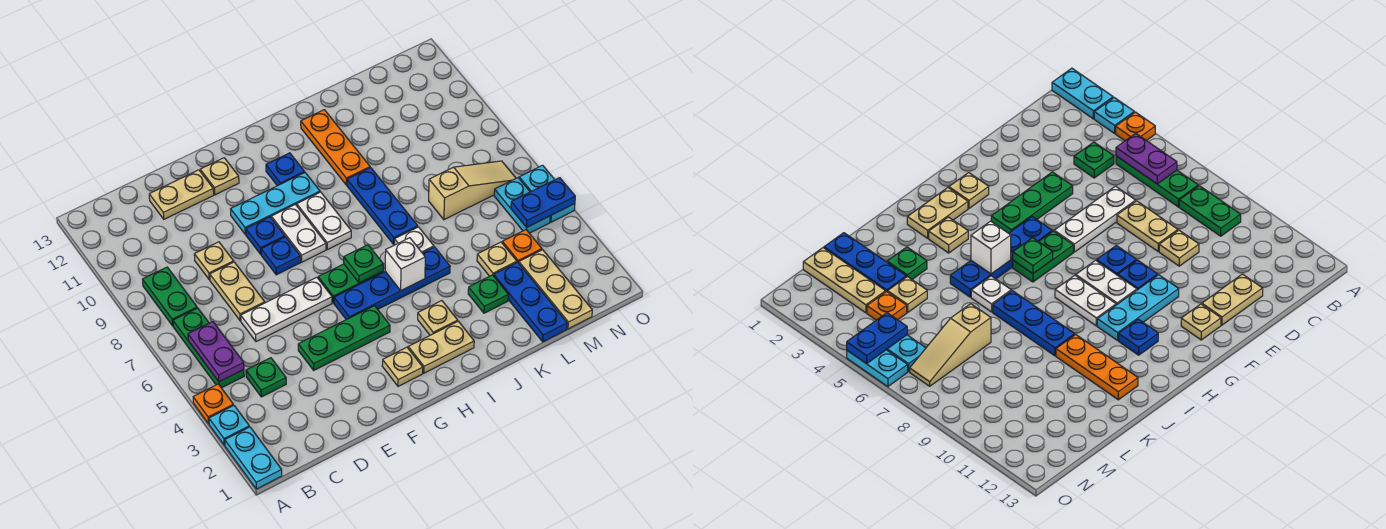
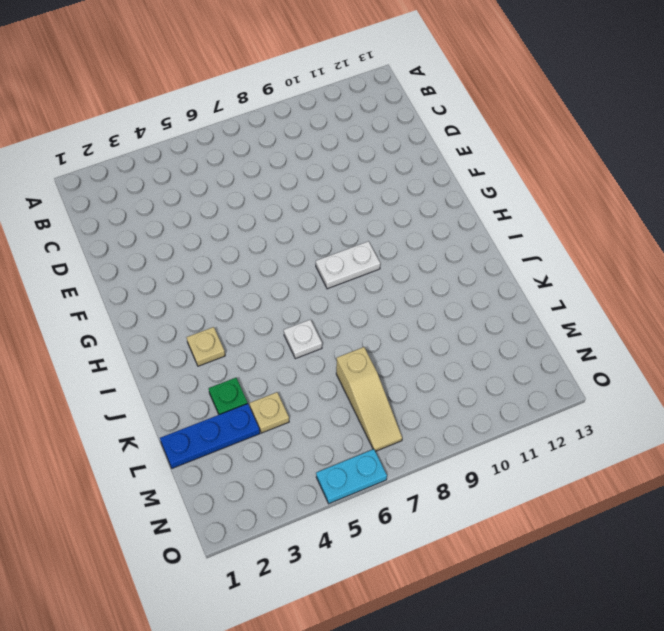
none -> cyan 1x2 plate [225,427,282,489]
none -> cyan 1x1 plate [209,405,249,445]
none -> orange 1x1 plate [193,384,233,424]
none -> green 1x3 plate [173,308,244,388]

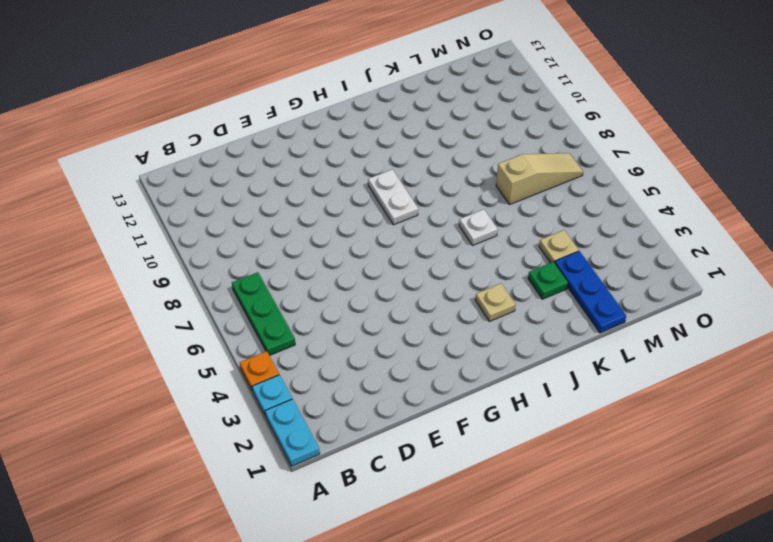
none -> green 1x2 plate [143,267,197,326]
none -> green 1x1 plate [246,358,286,397]
none -> white 1x3 plate [241,277,332,342]
none -> tan 1x2 plate [210,262,265,321]

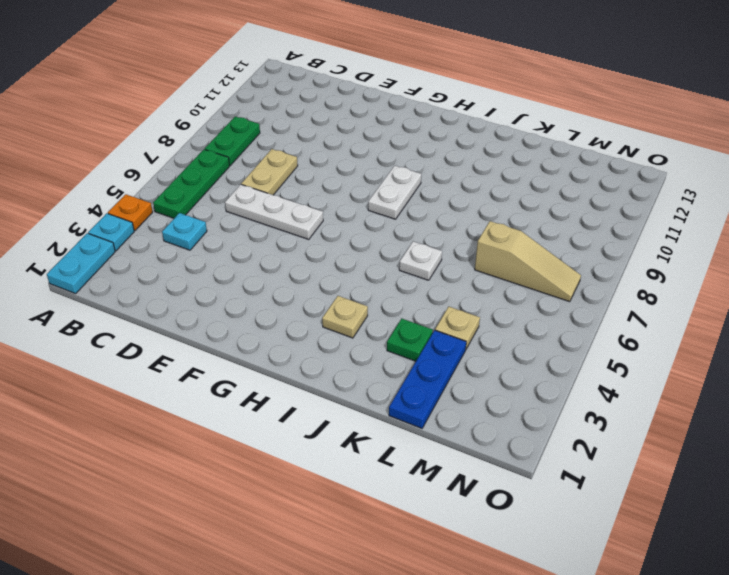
cyan 1x1 plate [162,213,207,250] -> green 1x1 plate [246,358,286,397]
none -> tan 1x1 plate [194,242,234,280]
none -> tan 1x2 plate [149,170,214,219]
none -> green 1x3 plate [298,306,390,370]
none -> blue 1x1 plate [261,237,301,275]

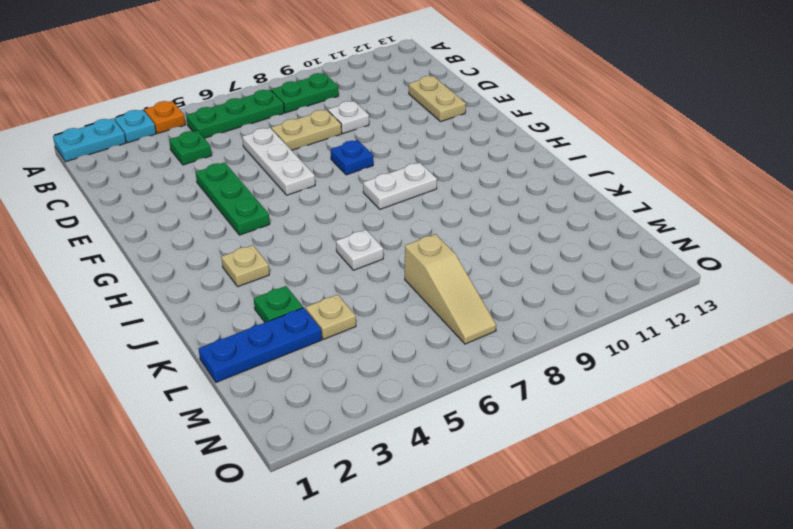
white 1x1 plate [328,101,369,134] -> tan 1x1 plate [194,242,234,280]
none -> blue 1x1 plate [246,217,285,254]
none -> cyan 1x3 plate [231,173,320,234]
none -> tan 1x1 plate [200,158,239,195]
none -> tan 1x1 plate [382,347,423,386]

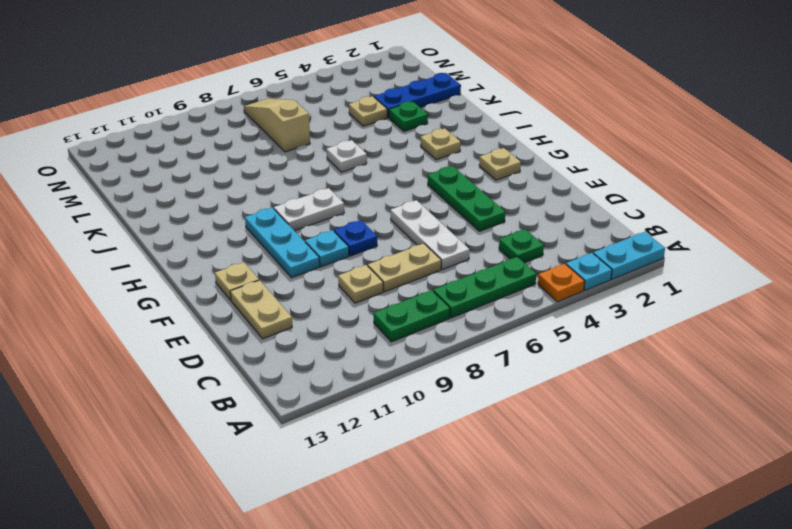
cyan 1x1 plate [305,230,349,267] -> blue 1x1 plate [246,217,285,254]
none -> blue 1x4 plate [334,247,450,320]
none -> green 1x2 plate [318,264,383,303]
none -> white 1x2 plate [271,204,326,262]
none -> tan 1x2 plate [408,321,474,373]

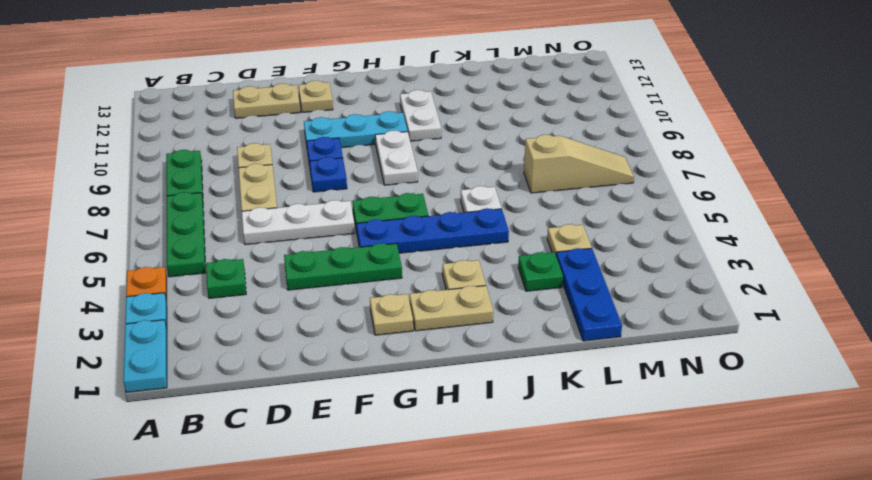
white 1x2 plate [400,90,441,141] -> white 1x2 plate moved to [271,204,326,262]
none -> blue 1x1 plate [266,153,305,186]
none -> blue 1x3 plate [347,168,418,244]
none -> orange 1x3 plate [301,110,370,185]
none -> tan 1x3 plate [519,250,592,329]

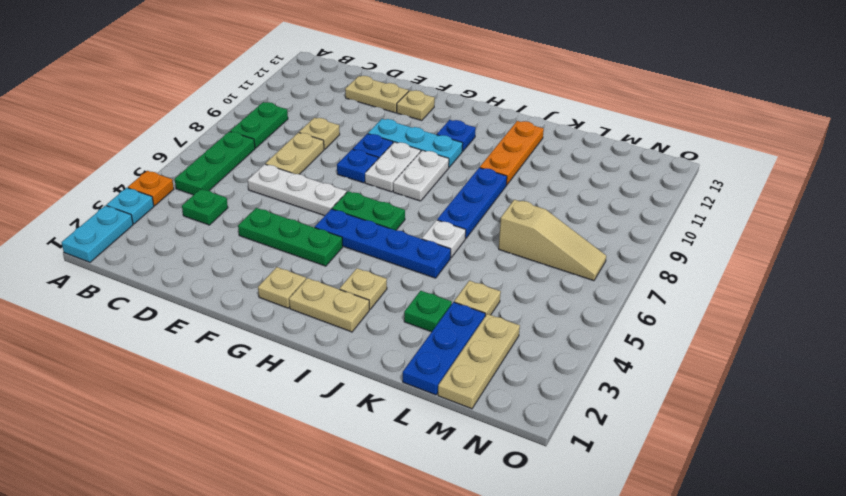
none -> orange 1x1 plate [502,230,542,263]
none -> cyan 1x2 plate [494,178,550,233]
none -> cyan 1x2 plate [519,165,575,222]
none -> purple 1x2 plate [188,322,244,382]

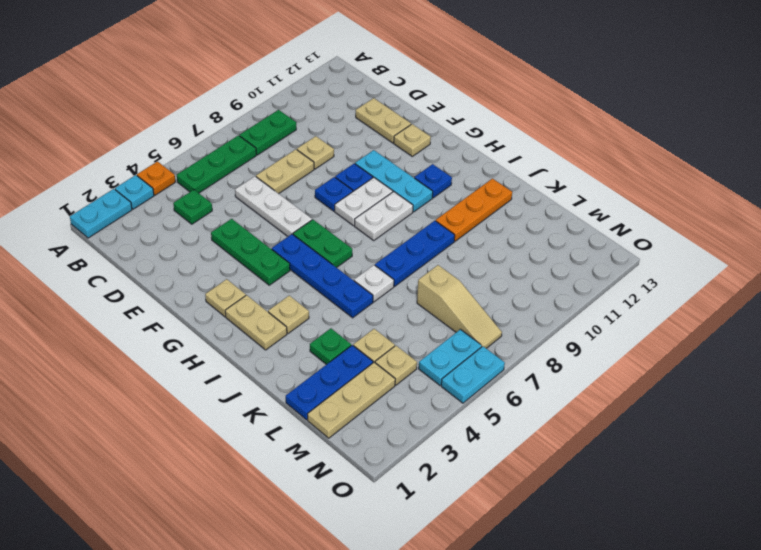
tan 1x1 plate [375,346,417,385] -> orange 1x1 plate [502,230,542,263]
none -> purple 1x2 plate [188,322,244,382]
none -> green 1x1 plate [344,245,383,283]
none -> white 1x1 brick [385,238,425,290]
none -> blue 1x2 plate [511,178,575,227]

